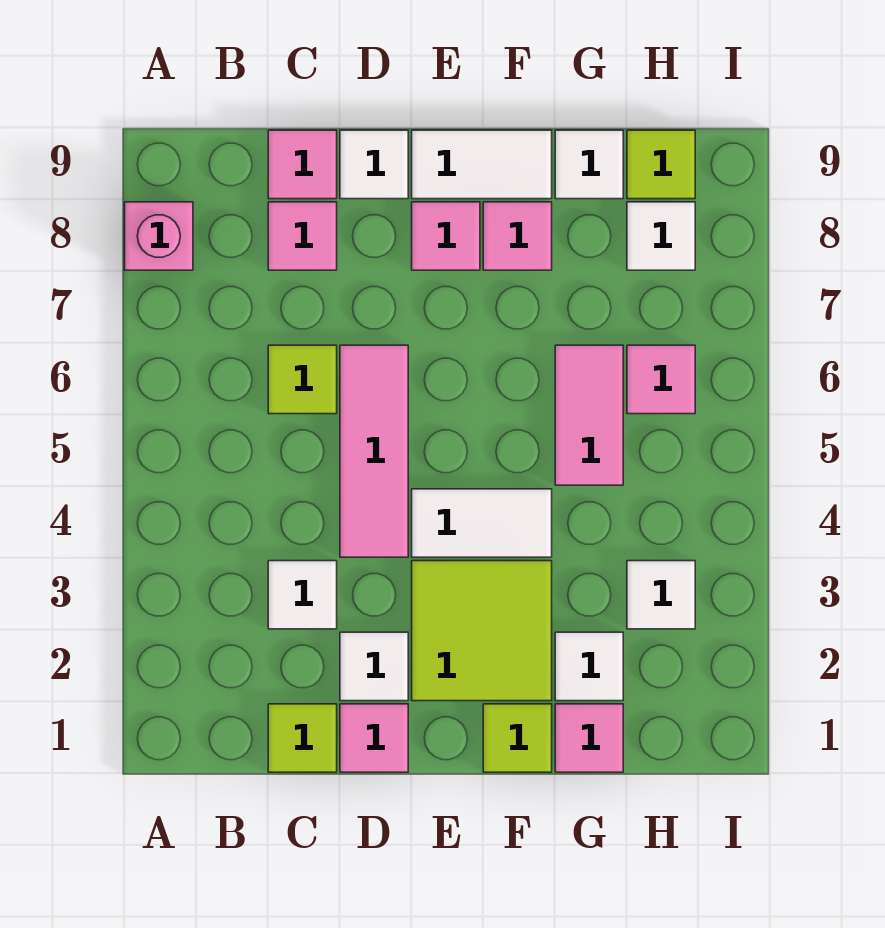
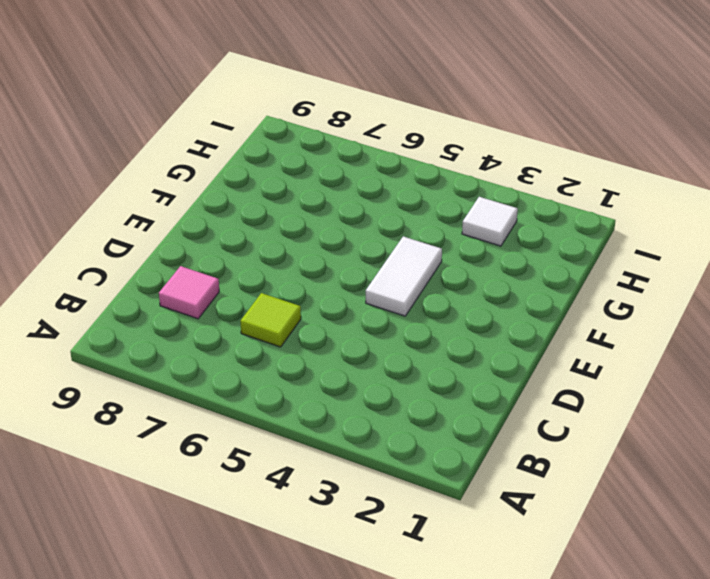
none -> pink 1x1 brick [125,202,193,270]
none -> lime 1x1 tile [268,704,337,772]
none -> white 1x1 tile [268,561,337,629]

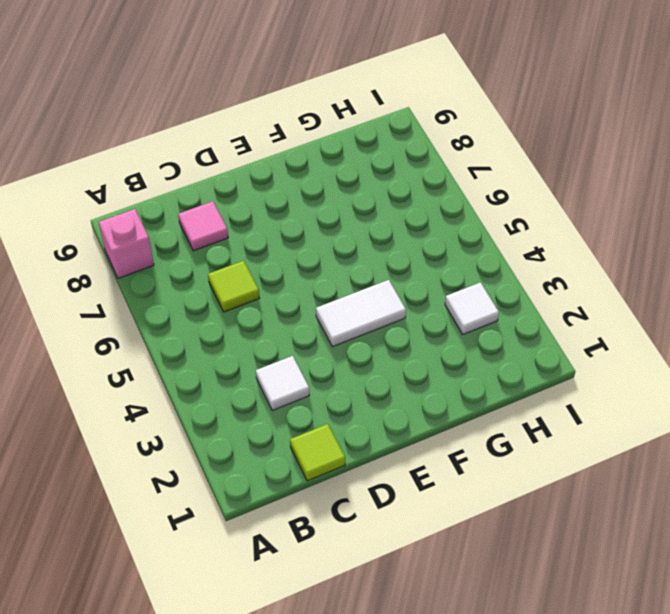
none -> pink 1x1 tile [268,130,337,199]
none -> pink 1x1 tile [340,704,408,772]
none -> white 1x1 tile [340,632,408,701]

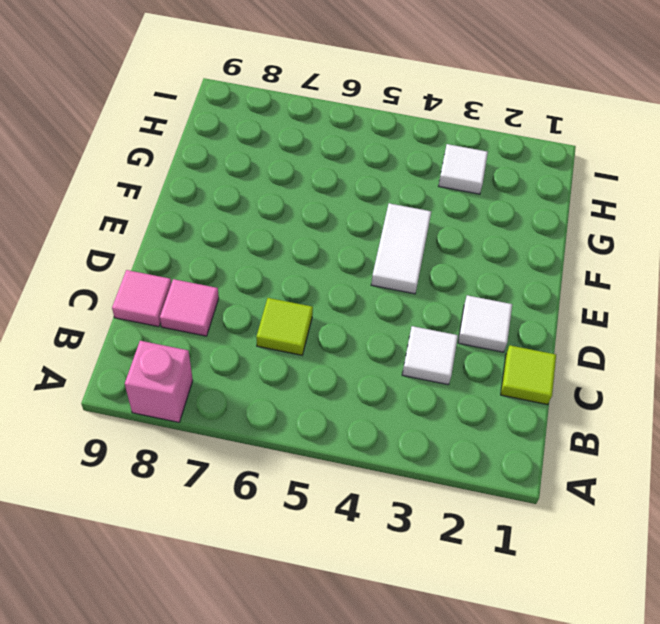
none -> pink 1x1 tile [340,704,408,772]
none -> pink 1x3 tile [340,345,408,557]
none -> white 1x1 tile [340,130,408,199]

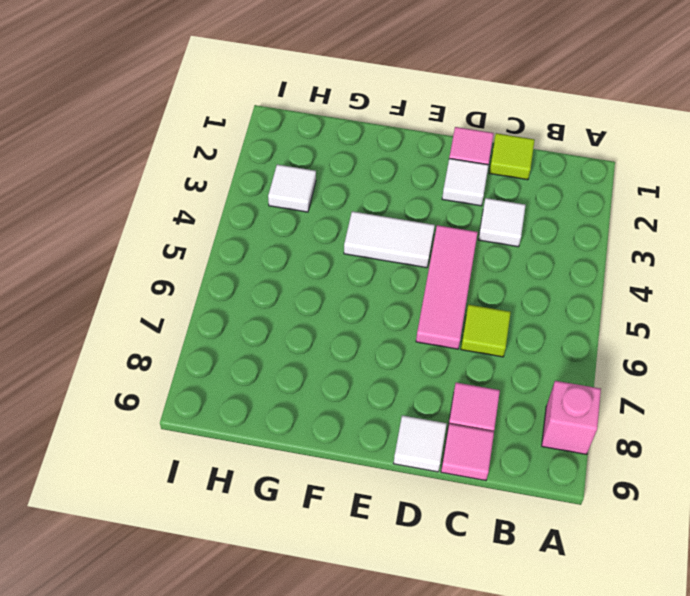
none -> lime 2x2 tile [412,561,552,701]
none -> pink 1x1 tile [412,202,480,270]
none -> white 1x2 tile [412,130,552,199]

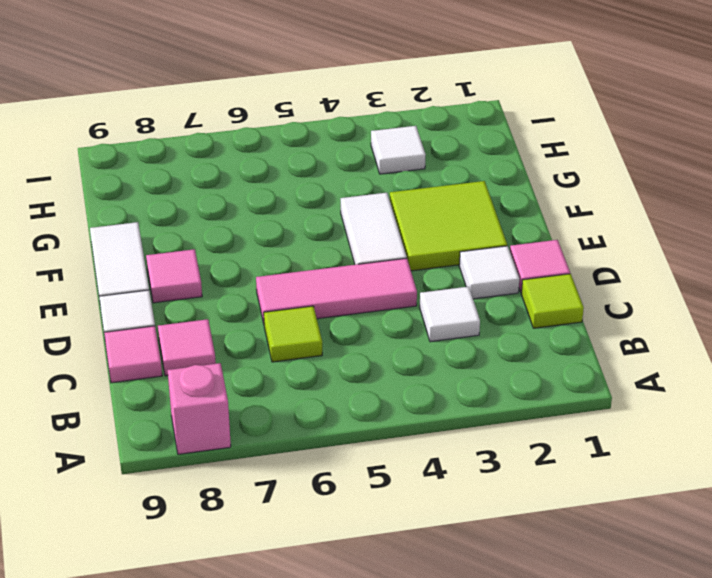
none -> lime 1x1 tile [483,704,552,772]
none -> pink 1x1 tile [483,202,552,270]
none -> pink 1x1 tile [555,704,623,772]

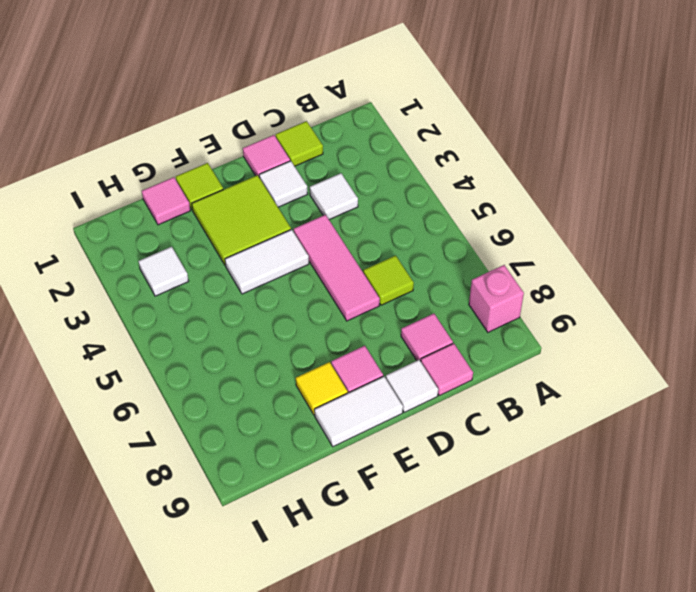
yellow 1x1 tile [296,362,348,415] -> pink 1x1 tile [483,202,552,270]
none -> white 1x1 tile [555,632,623,701]
none -> pink 1x2 tile [555,345,623,485]
none -> white 1x1 tile [555,130,623,199]

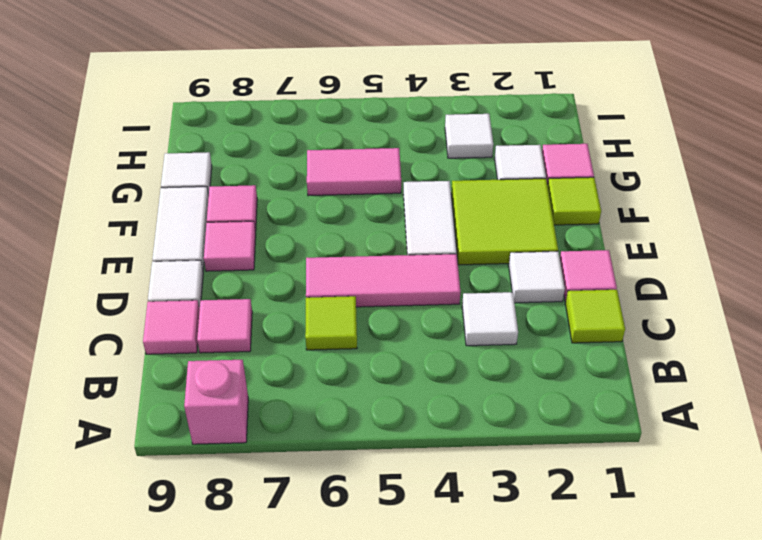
none -> pink 1x1 tile [627,345,695,414]
none -> white 1x1 tile [627,202,695,270]
none -> lime 1x1 tile [627,130,695,199]

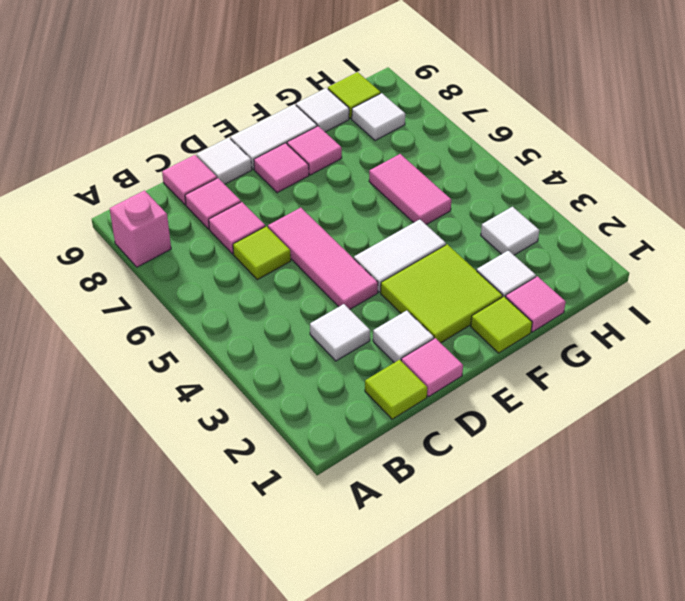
pink 1x1 tile [209,202,265,254] -> pink 1x1 tile moved to [627,345,695,414]

